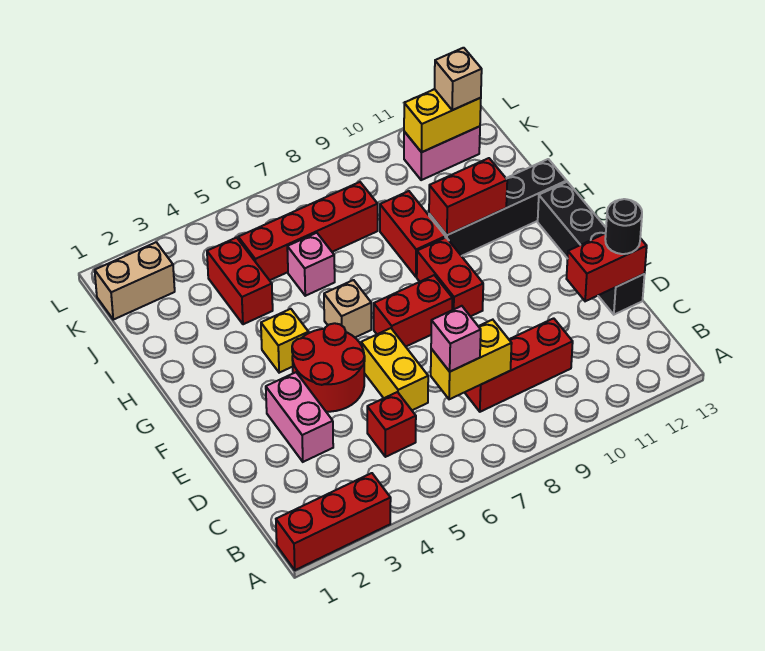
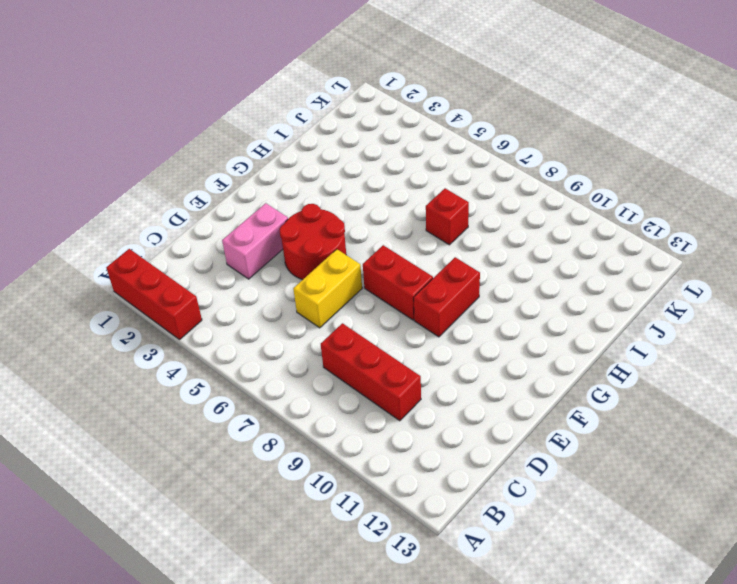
red 1x1 brick [426,188,469,245] -> red 1x1 brick moved to [367,392,416,457]
none -> black 1x4 brick [538,182,645,315]
none -> yellow 1x1 brick [261,309,309,373]
none -> tan 1x1 brick [324,280,371,337]

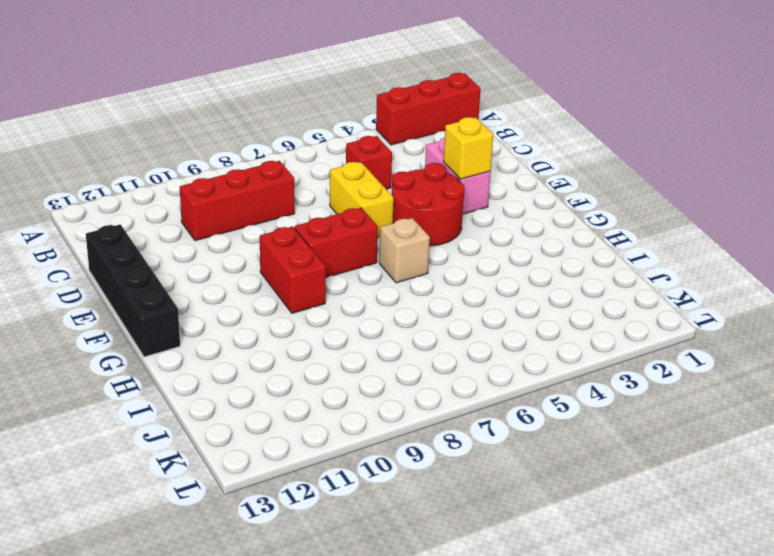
yellow 1x1 brick [443,117,493,179] -> yellow 1x1 brick moved to [261,309,309,373]
none -> red 1x2 brick [380,191,445,277]
none -> black 1x4 brick [429,159,566,256]
none -> red 1x2 brick [207,238,273,324]

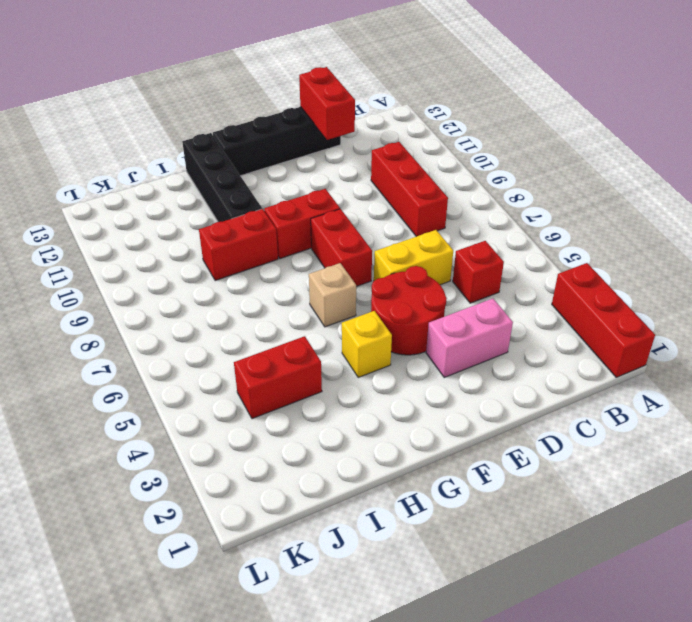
none -> pink 1x1 brick [287,233,335,296]
none -> red 1x4 brick [238,182,378,280]
none -> tan 1x2 brick [95,242,175,320]

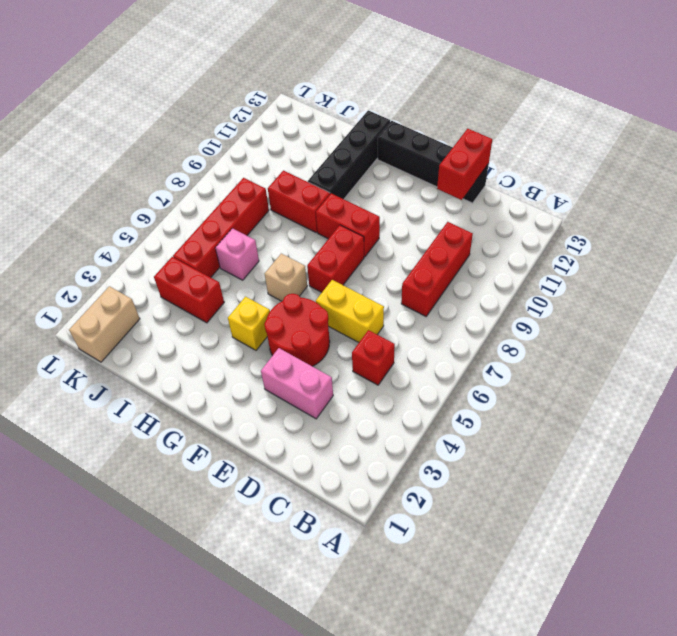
none -> red 1x3 brick [276,473,391,570]
none -> pink 1x2 brick [404,126,480,180]
none -> yellow 1x2 brick [431,320,512,399]

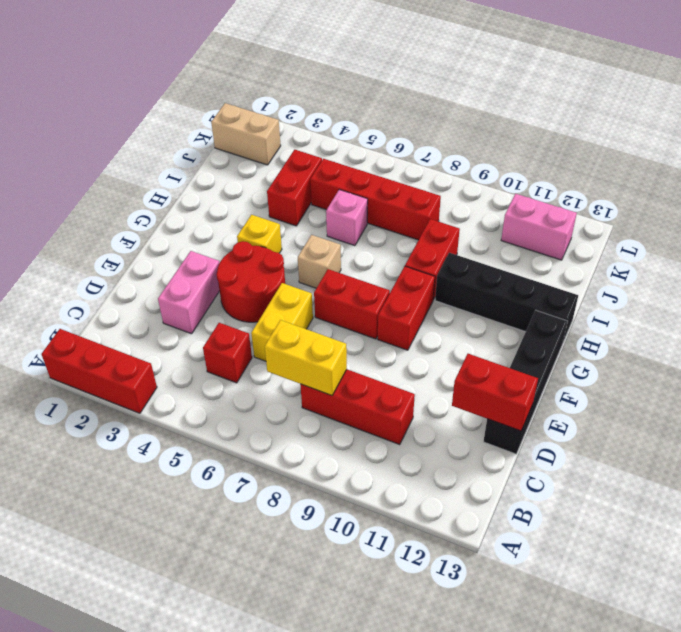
none -> red 1x2 brick [429,158,507,235]
none -> yellow 1x2 brick [404,89,481,152]
none -> pink 1x1 brick [431,306,481,372]

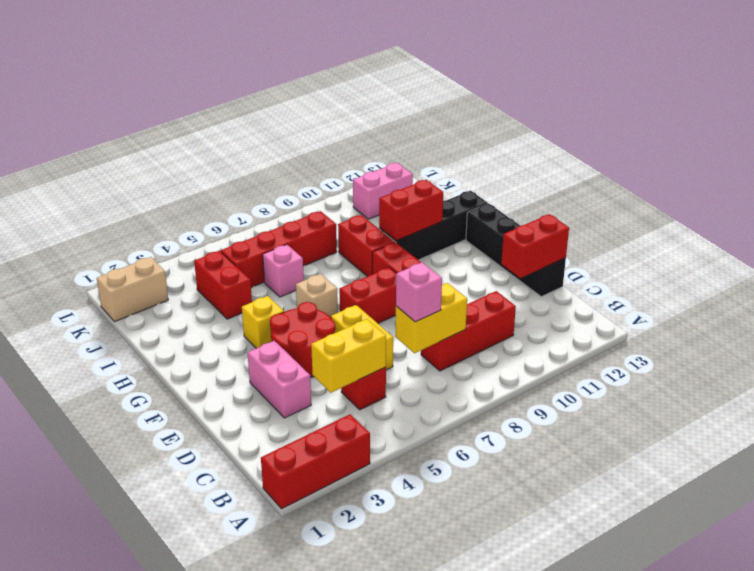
yellow 1x2 brick [311,319,386,393] -> yellow 1x2 brick moved to [404,89,481,152]
none -> black 1x1 round brick [605,199,642,254]
none -> tan 1x1 brick [435,48,482,110]

